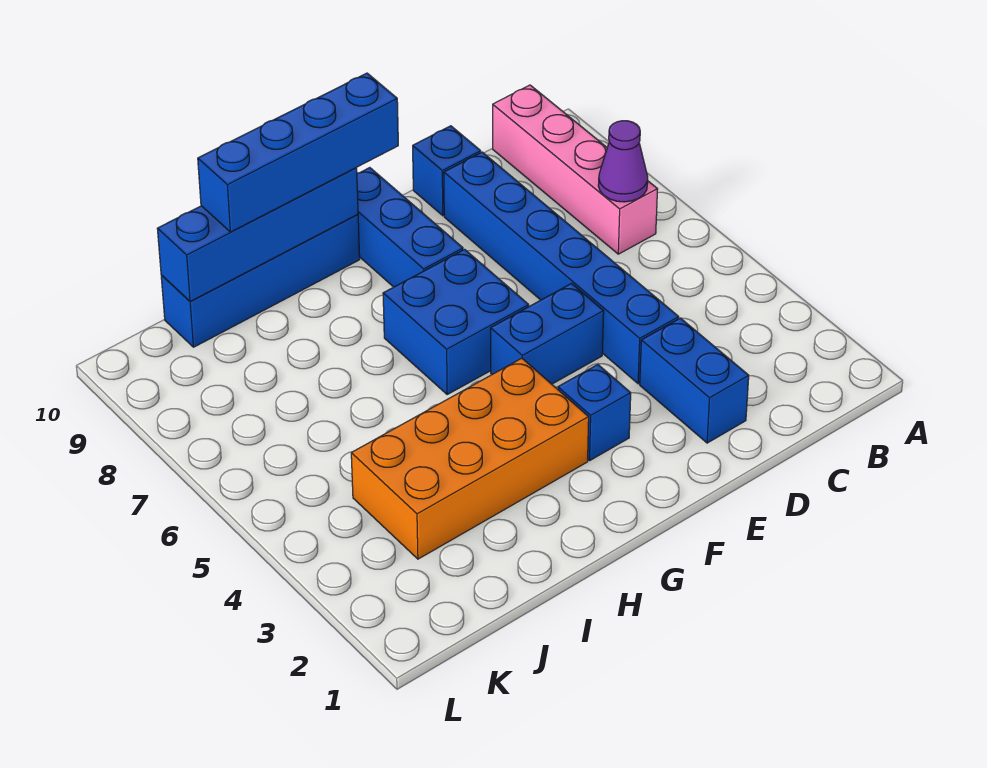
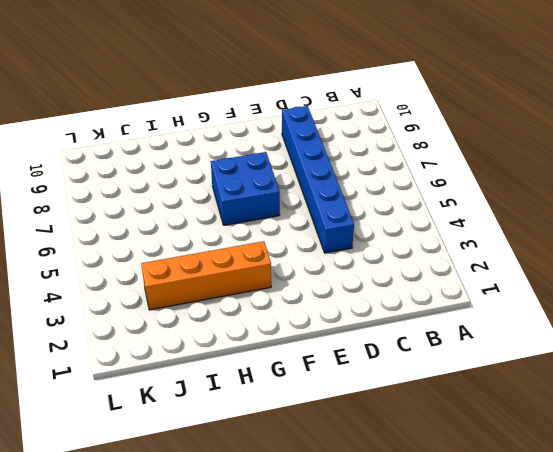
orange 1x4 brick [141,241,271,310] -> orange 2x4 brick [351,358,589,559]
none -> pink 1x4 brick [493,85,658,254]
none -> blue 1x2 brick [640,318,749,443]
none -> blue 1x1 brick [413,126,481,216]

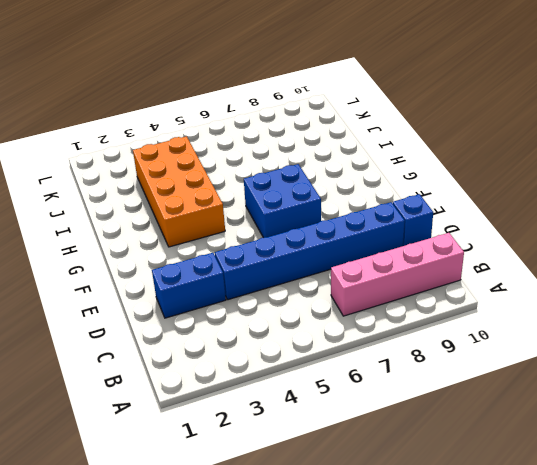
none -> blue 1x2 brick [491,284,604,384]
none -> blue 1x1 brick [558,364,631,460]
none -> blue 1x3 brick [357,168,463,287]

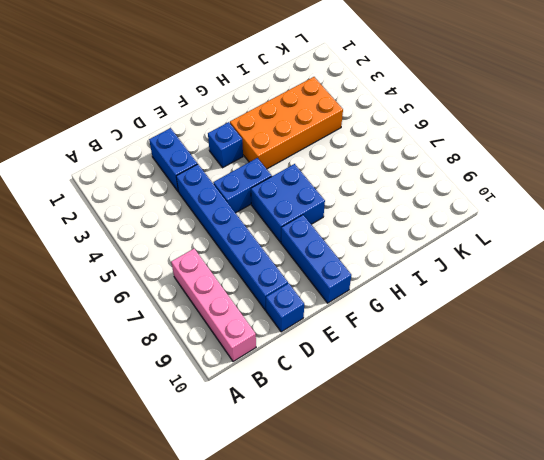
none -> blue 1x4 brick [161,214,360,347]
none -> purple 1x1 cone [598,121,648,202]
none -> blue 1x4 brick [157,168,358,301]

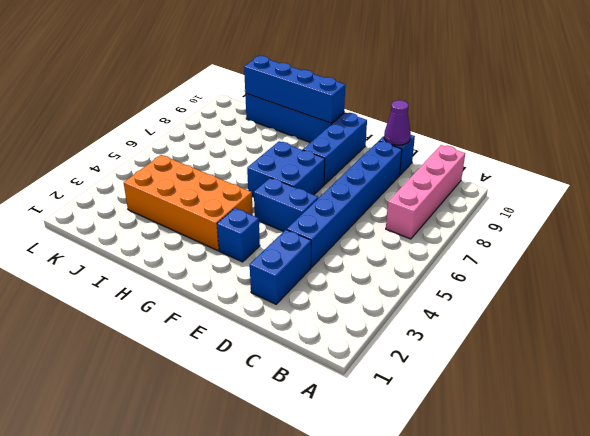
purple 1x1 cone [384,100,411,145] -> purple 1x1 cone moved to [598,121,648,202]
none -> blue 1x4 brick [198,73,398,232]

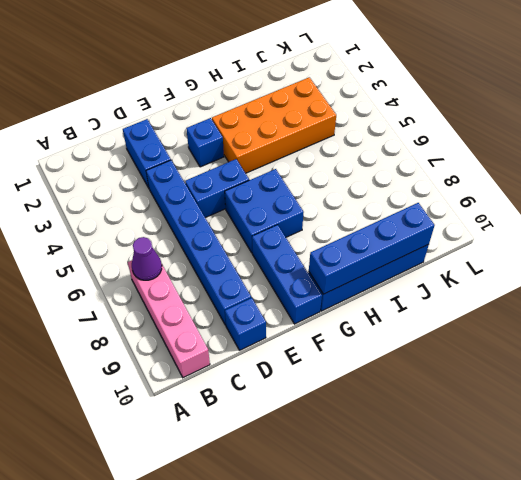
none -> blue 1x4 brick [198,73,398,232]

